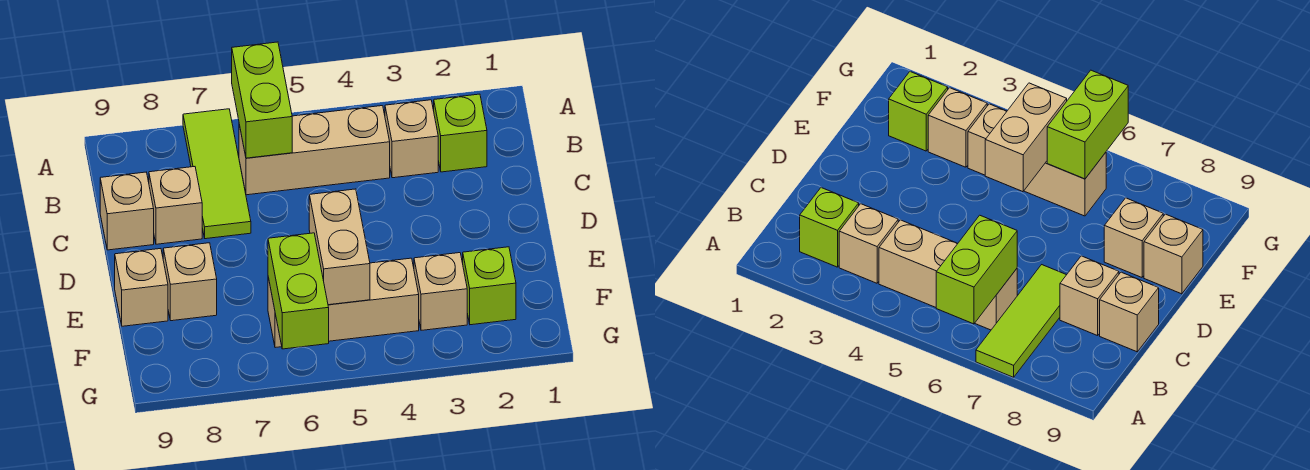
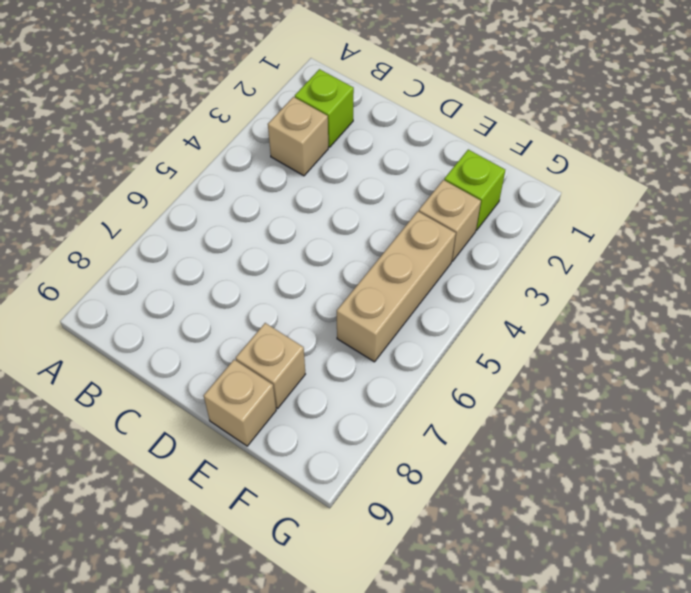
none -> lime 1x3 tile [183,109,251,239]
none -> tan 1x3 brick [239,106,390,195]
none -> tan 1x1 brick [149,167,202,244]

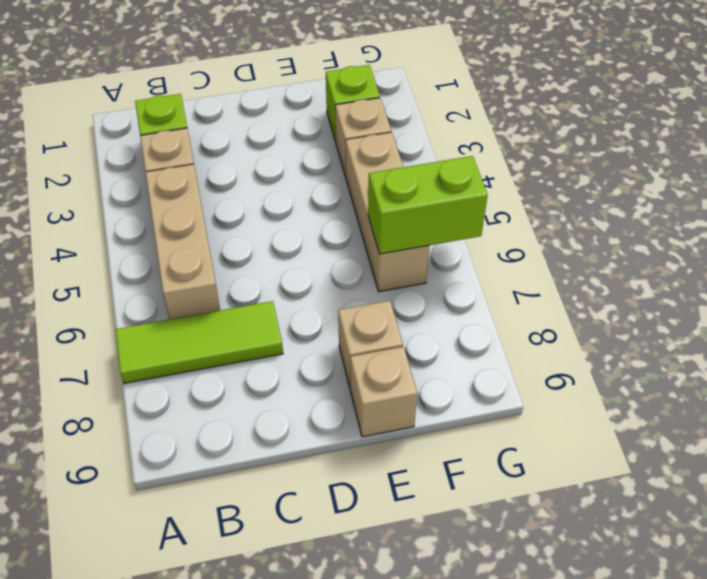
none -> tan 1x1 brick [149,167,202,244]
none -> tan 1x1 brick [100,172,154,250]
none -> lime 1x2 brick [232,42,292,158]

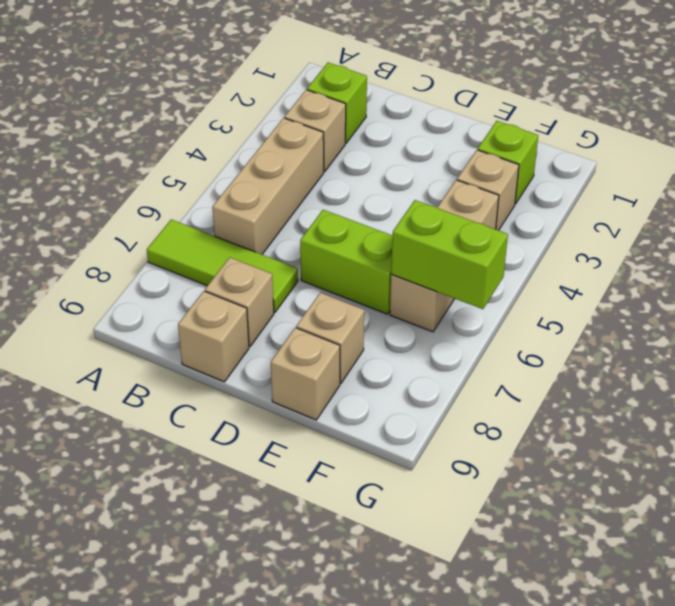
lime 1x2 brick [300,210,392,314] -> lime 1x2 brick moved to [232,42,292,158]
none -> tan 1x2 brick [309,189,370,305]

